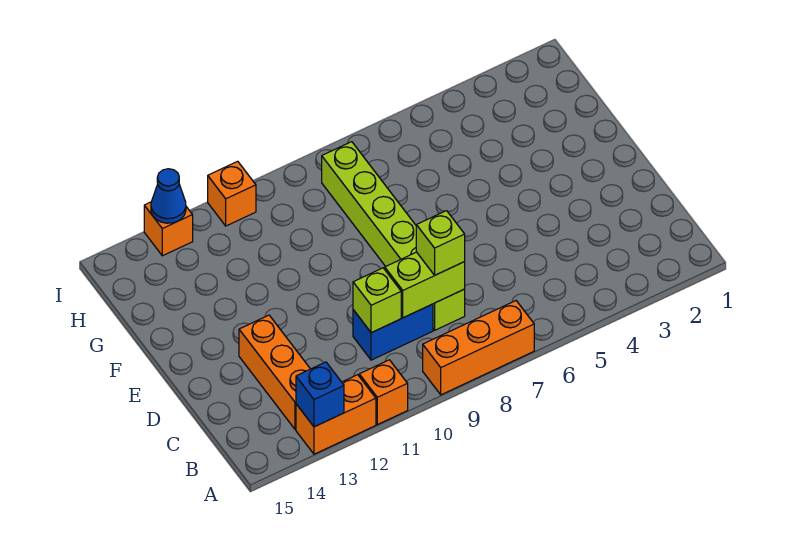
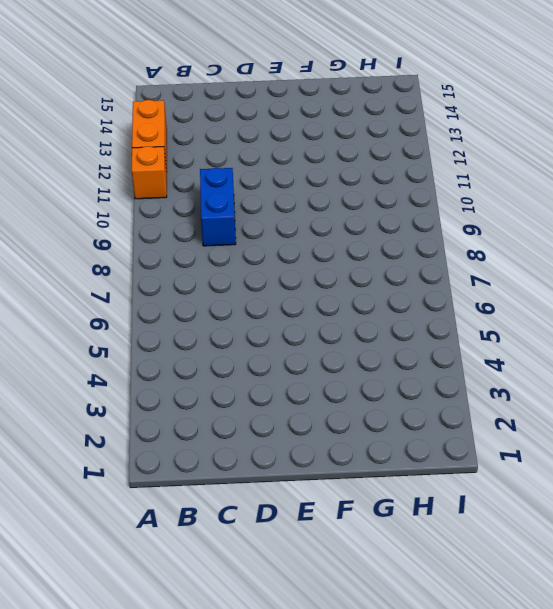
none -> orange 1x3 brick [423,301,534,395]
none -> orange 1x3 brick [239,315,310,429]
none -> lime 1x6 brick [322,142,465,330]

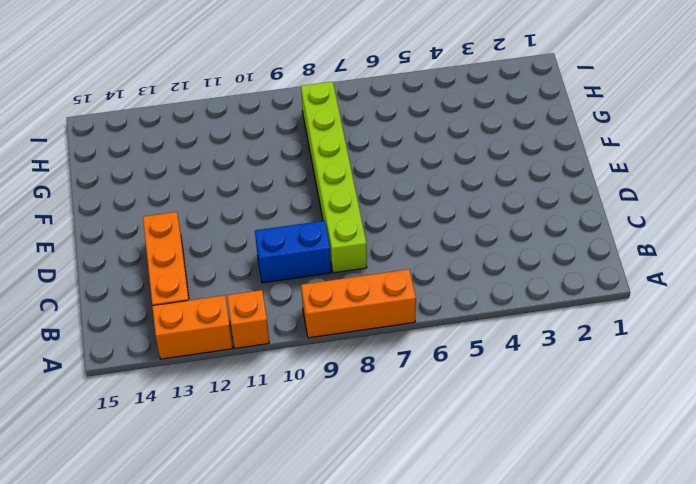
none -> orange 1x1 brick [208,161,256,226]
none -> orange 1x1 brick [144,202,193,256]
none -> blue 1x1 brick [296,362,344,427]

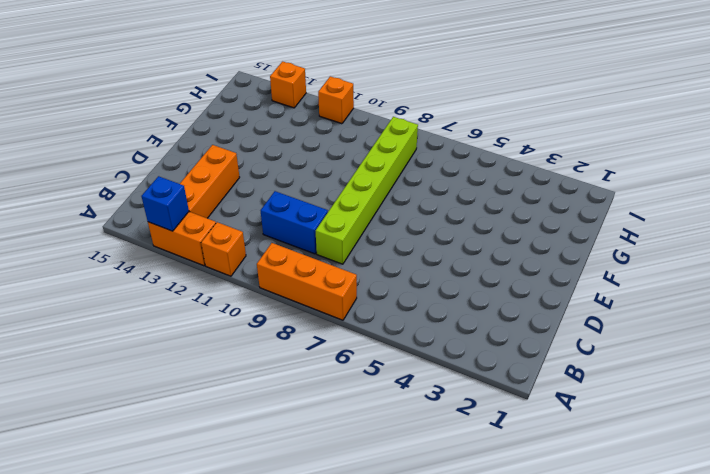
none -> lime 1x2 brick [385,252,465,318]
none -> lime 1x1 brick [353,268,401,333]
none -> blue 1x1 cone [151,169,186,223]

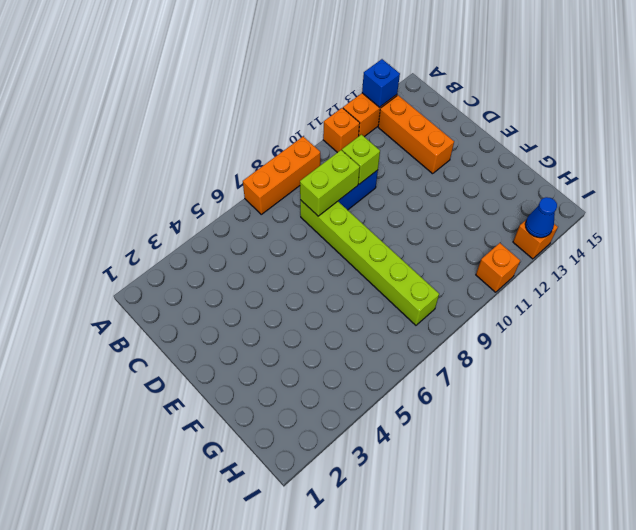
none -> lime 1x1 brick [416,211,465,275]

